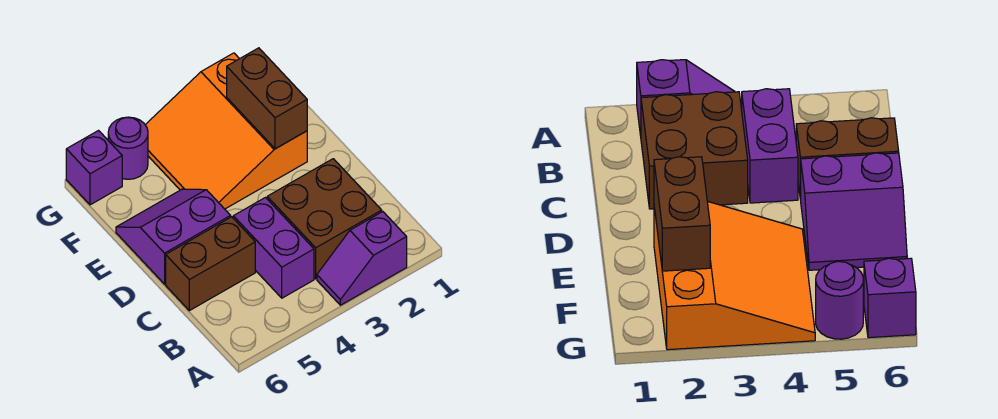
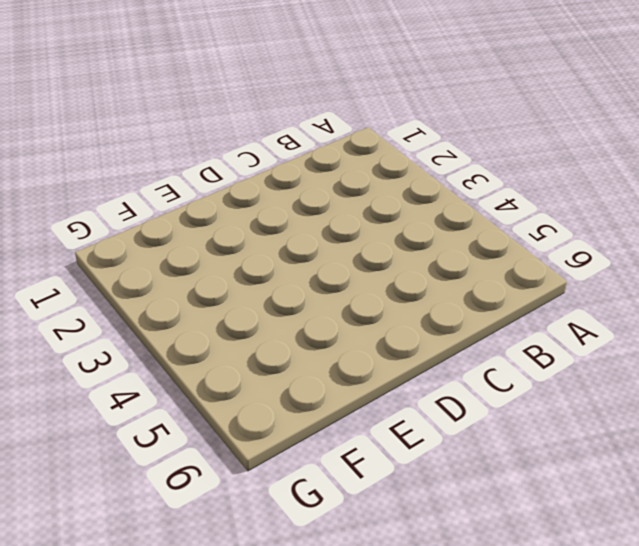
none -> purple 1x2 slope [317,212,407,305]
none -> brown 2x2 brick [267,159,382,279]

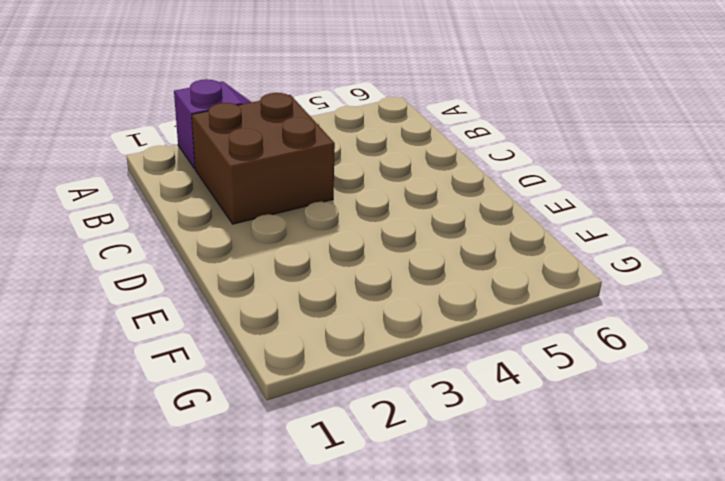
none -> purple 1x2 brick [233,198,314,298]
none -> brown 1x2 brick [166,217,255,311]

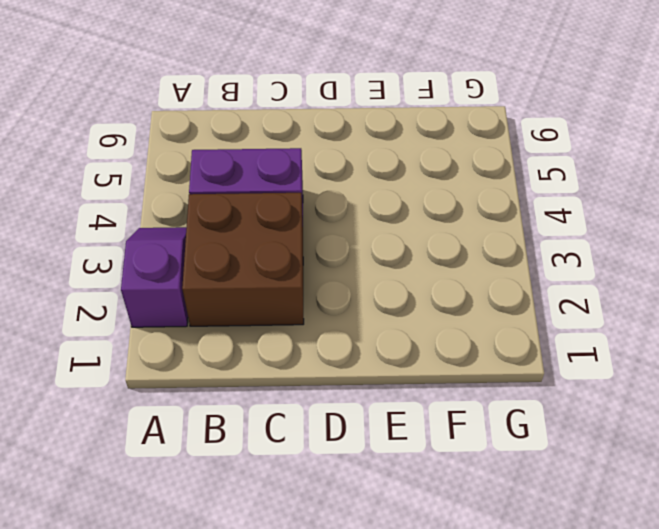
none -> brown 1x2 brick [166,217,255,311]
none -> purple 2x2 slope [116,189,231,284]

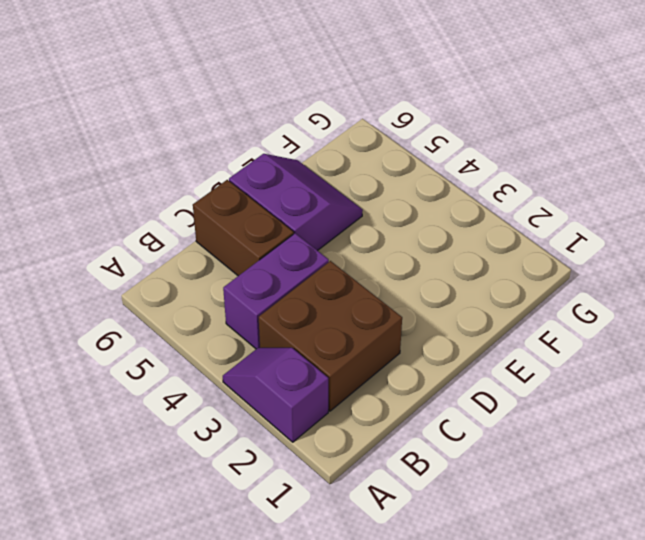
none -> orange 3x3 slope [145,53,307,209]
none -> purple 1x1 round brick [108,117,148,179]

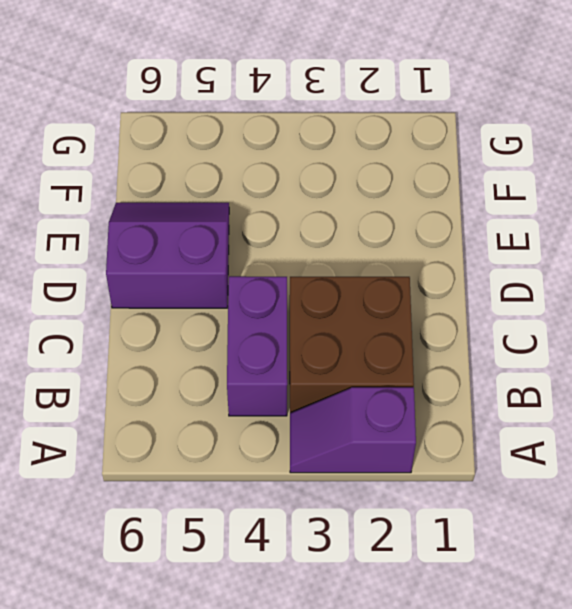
none -> brown 1x2 brick [166,217,255,311]
none -> orange 3x3 slope [145,53,307,209]

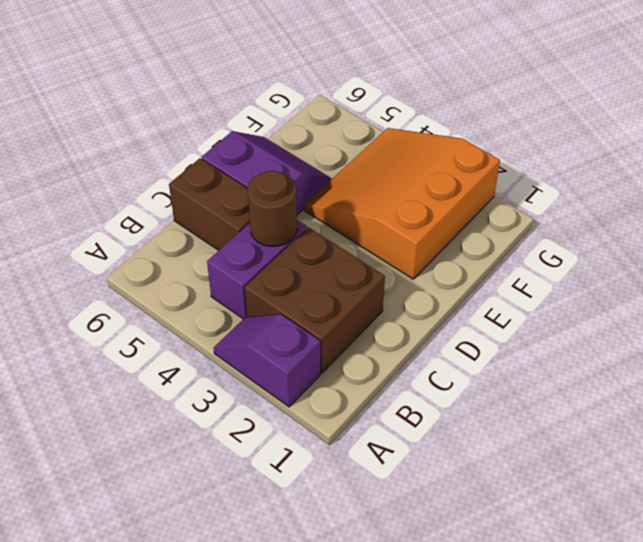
brown 1x1 round brick [248,171,297,247] -> none
none -> purple 1x1 round brick [108,117,148,179]
none -> purple 1x1 brick [66,131,122,205]

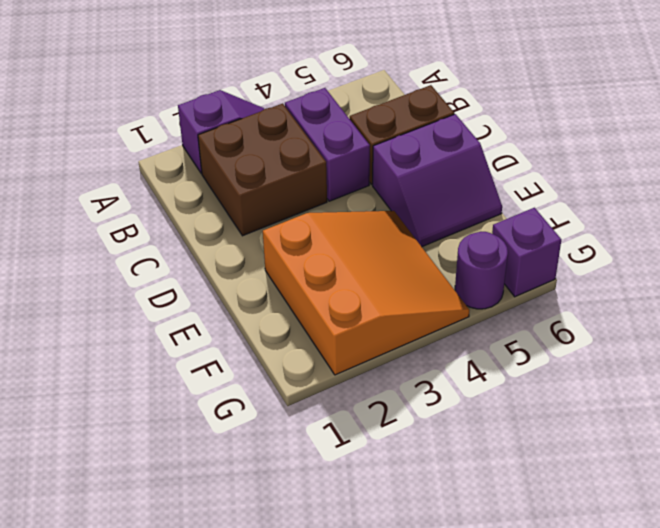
none -> brown 1x2 brick [227,48,307,149]

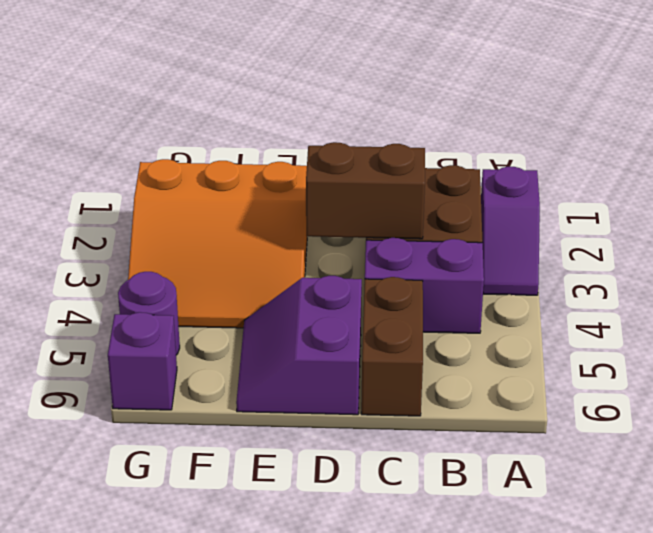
brown 1x2 brick [306,142,425,239] -> brown 1x2 brick moved to [227,48,307,149]

